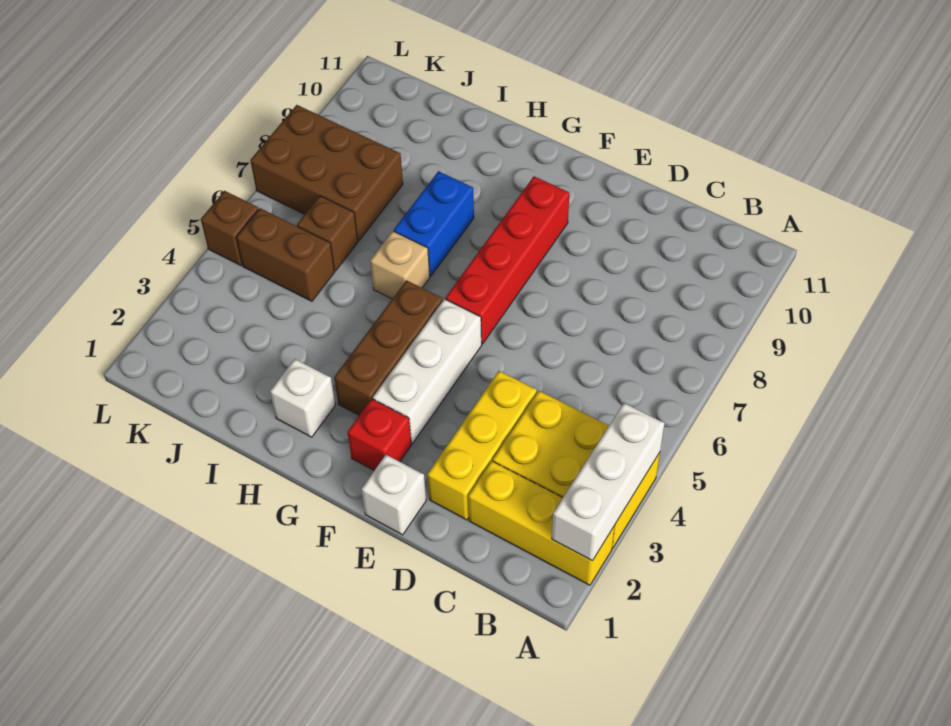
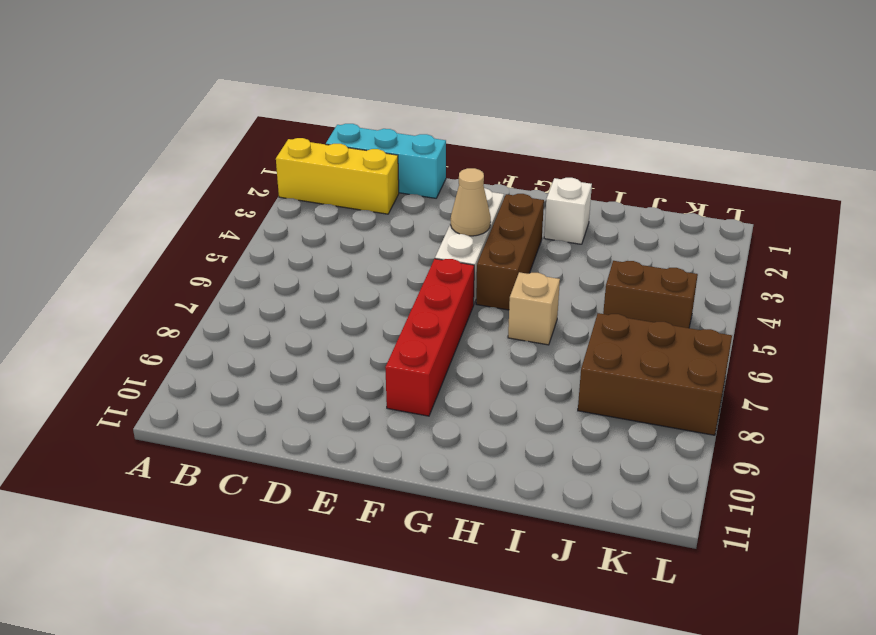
cyan 1x3 brick [326,124,446,198] -> none
tan 1x1 cone [451,168,491,236] -> none
none -> yellow 2x3 brick [493,391,660,548]
none -> yellow 1x3 brick [427,371,537,520]
none -> white 1x1 brick [361,455,426,535]

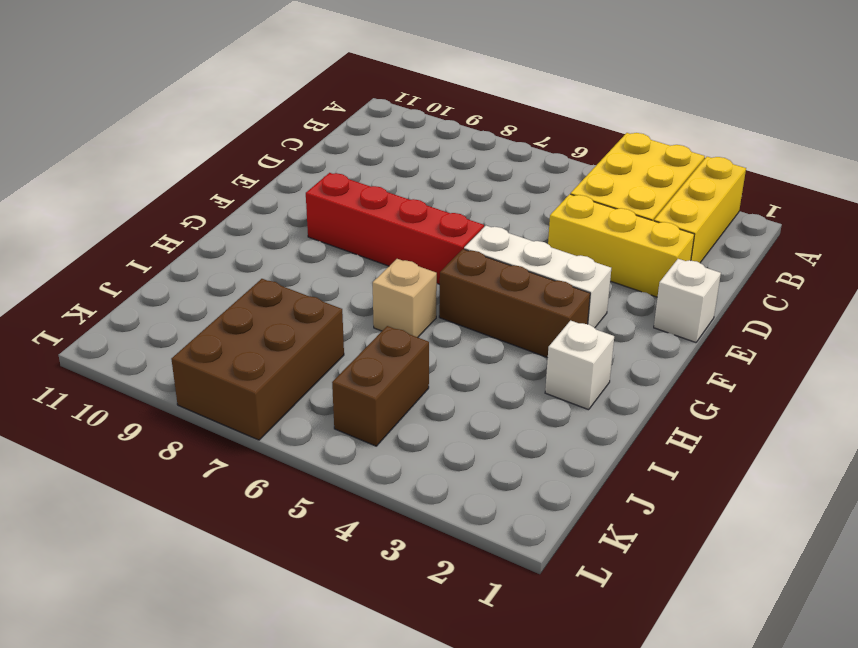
none -> red 1x1 brick [348,399,412,470]
none -> blue 1x2 brick [394,171,474,276]
none -> brown 1x1 brick [297,196,358,271]

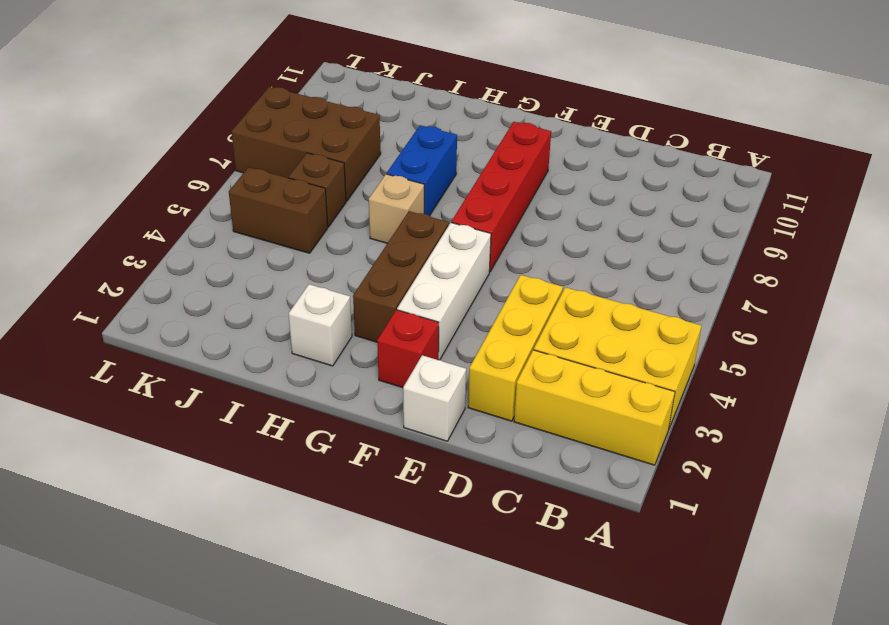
none -> brown 1x1 brick [201,191,259,266]
none -> white 1x3 brick [552,403,665,561]

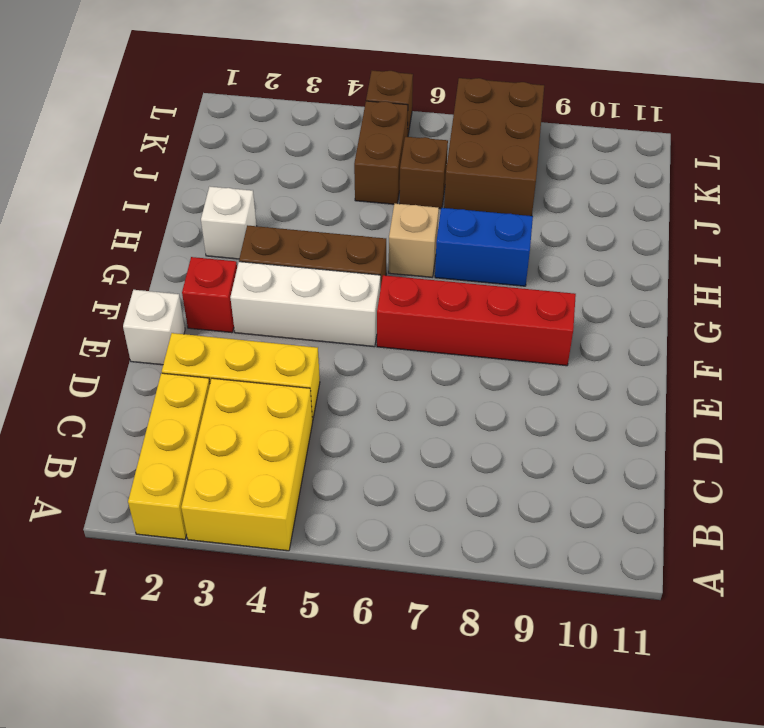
none -> white 1x3 brick [552,403,665,561]

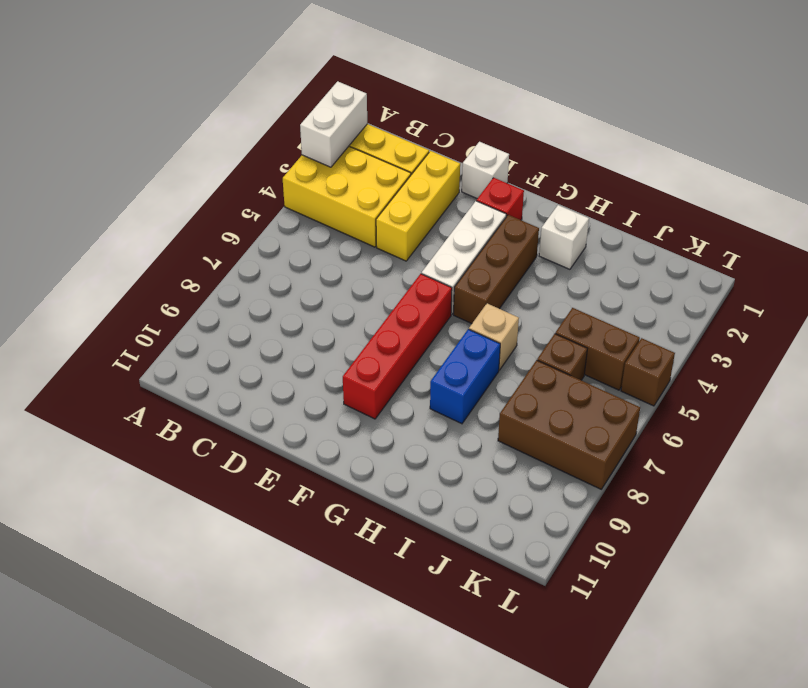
white 1x2 brick [300,81,367,167] -> white 1x3 brick [552,403,665,561]

